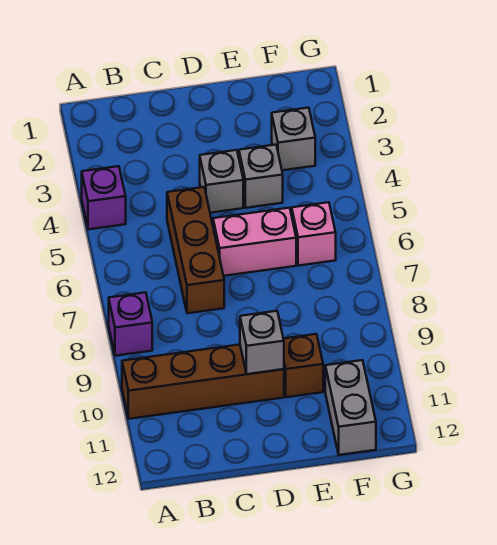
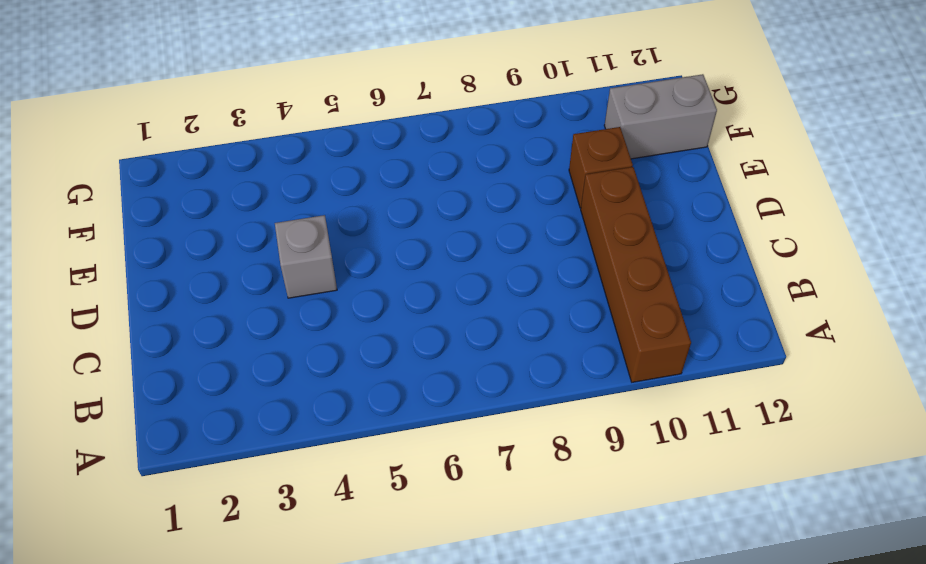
none -> purple 1x1 brick [82,166,126,230]
none -> purple 1x1 brick [109,292,152,356]
none -> brown 1x3 brick [167,187,224,313]

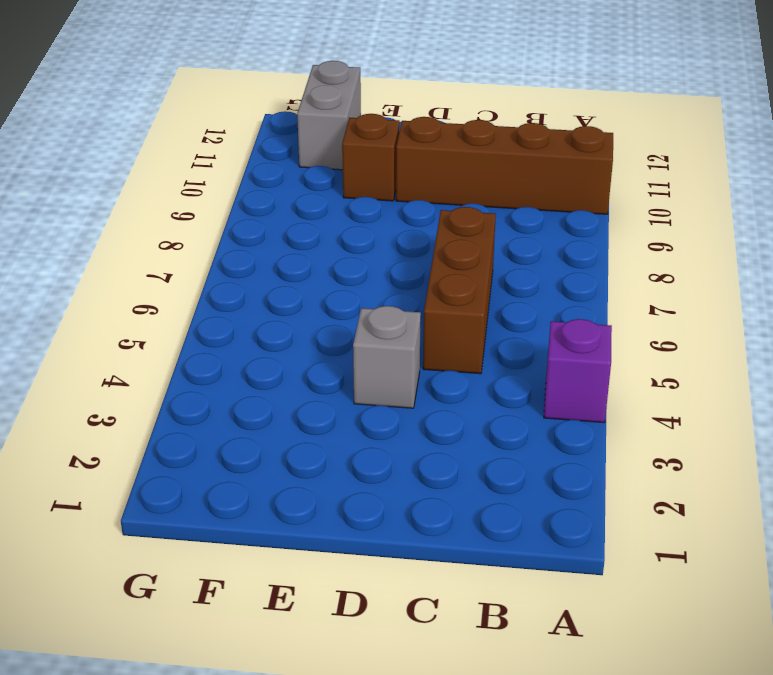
none -> purple 1x1 brick [109,292,152,356]
none -> pink 1x2 brick [213,208,296,276]
none -> grey 1x1 brick [239,145,283,208]

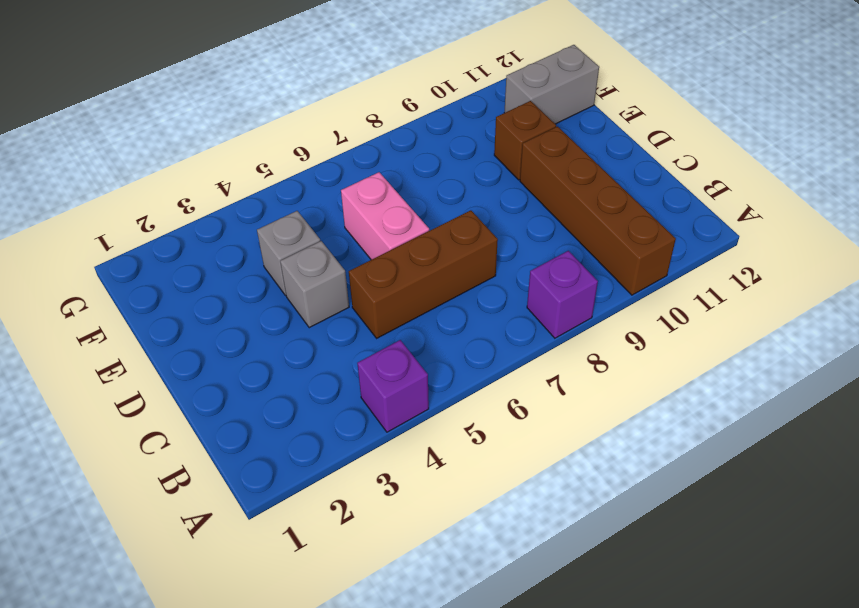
none -> grey 1x1 brick [272,108,315,170]
none -> pink 1x1 brick [292,202,336,266]
none -> grey 1x1 brick [240,311,284,374]

